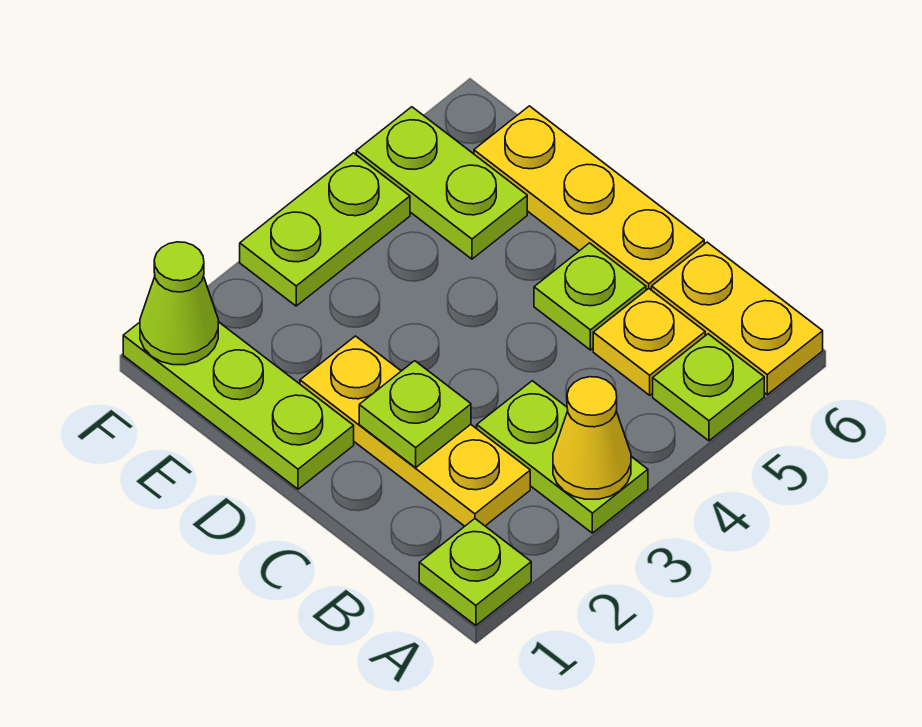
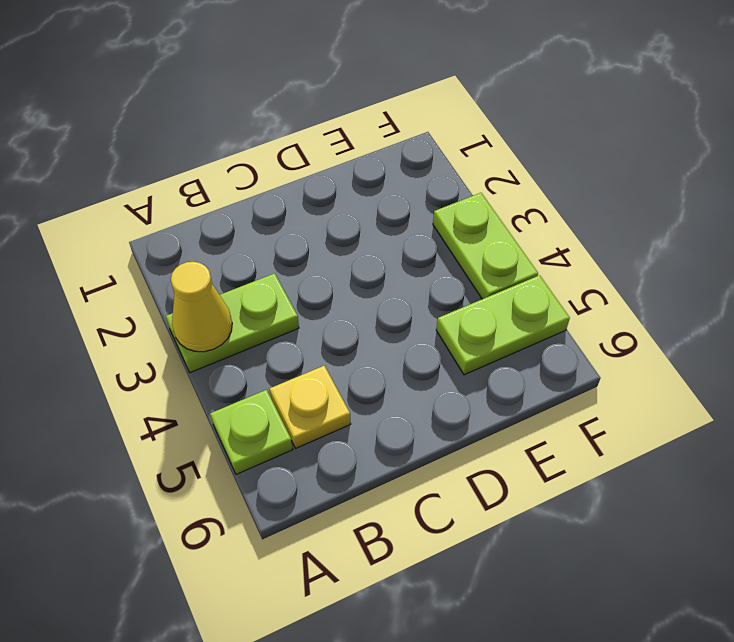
none -> lime 1x1 plate [419,519,531,625]
none -> yellow 1x2 plate [652,242,823,395]
none -> yellow 1x3 plate [300,336,530,526]

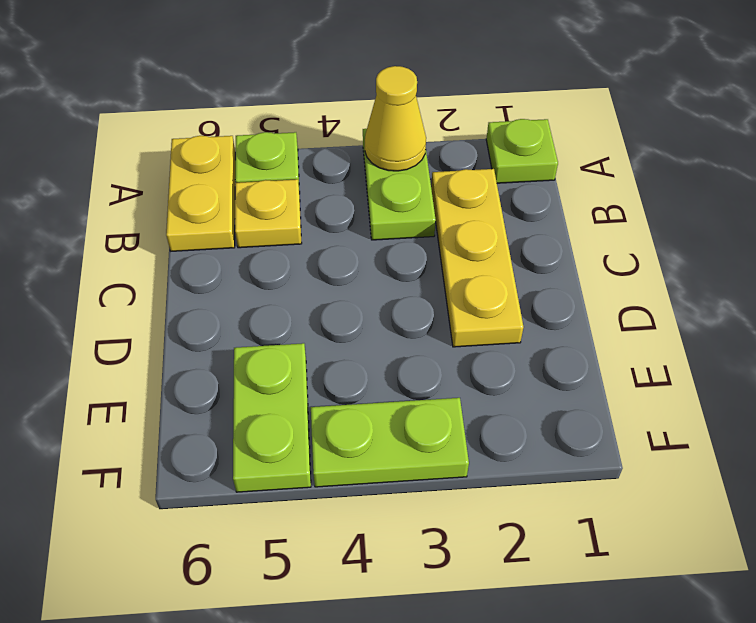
none -> lime 1x1 plate [534,243,646,350]
none -> yellow 1x3 plate [474,106,704,290]
none -> lime 1x3 plate [123,322,354,489]

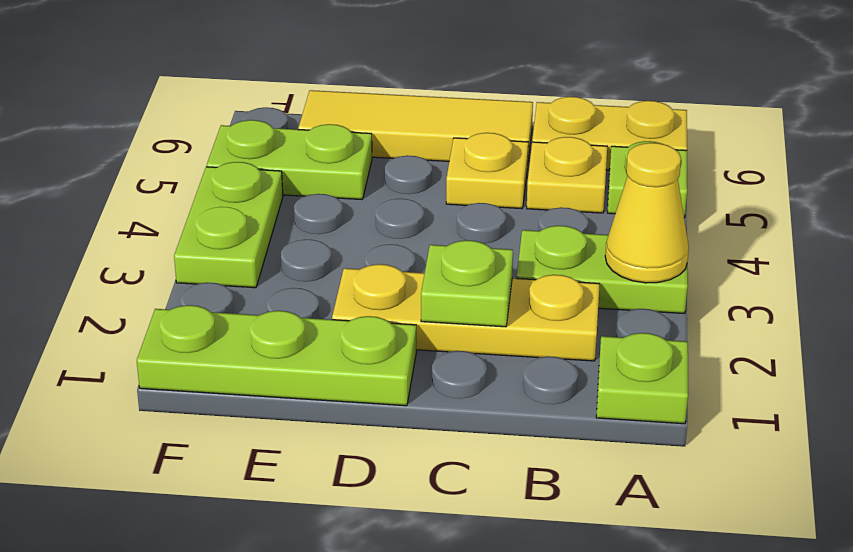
yellow 1x1 plate [446,133,528,209] -> lime 1x1 plate [534,243,646,350]
yellow 1x3 tile [298,90,533,161] -> yellow 1x3 plate [474,106,704,290]
none -> lime 1x1 cone [140,242,218,365]

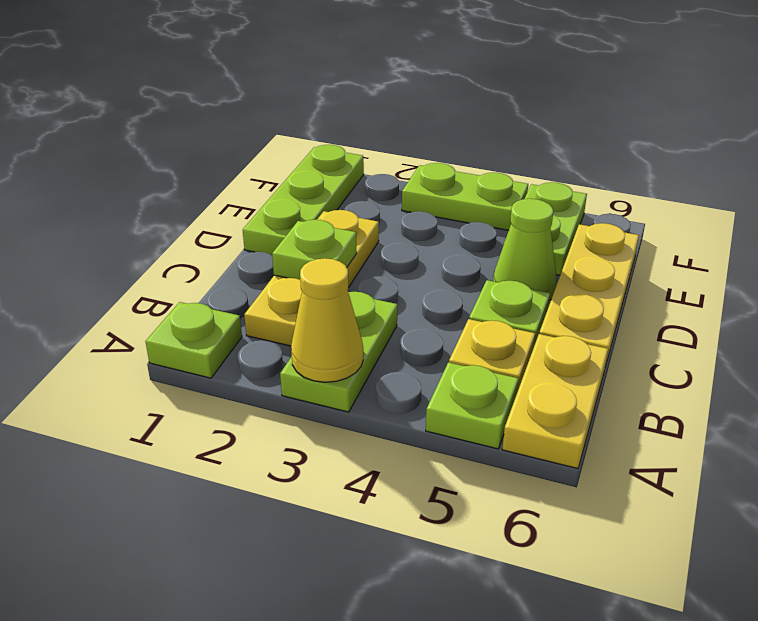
lime 1x1 cone [493,199,557,301] -> lime 1x1 cone moved to [140,242,218,365]

